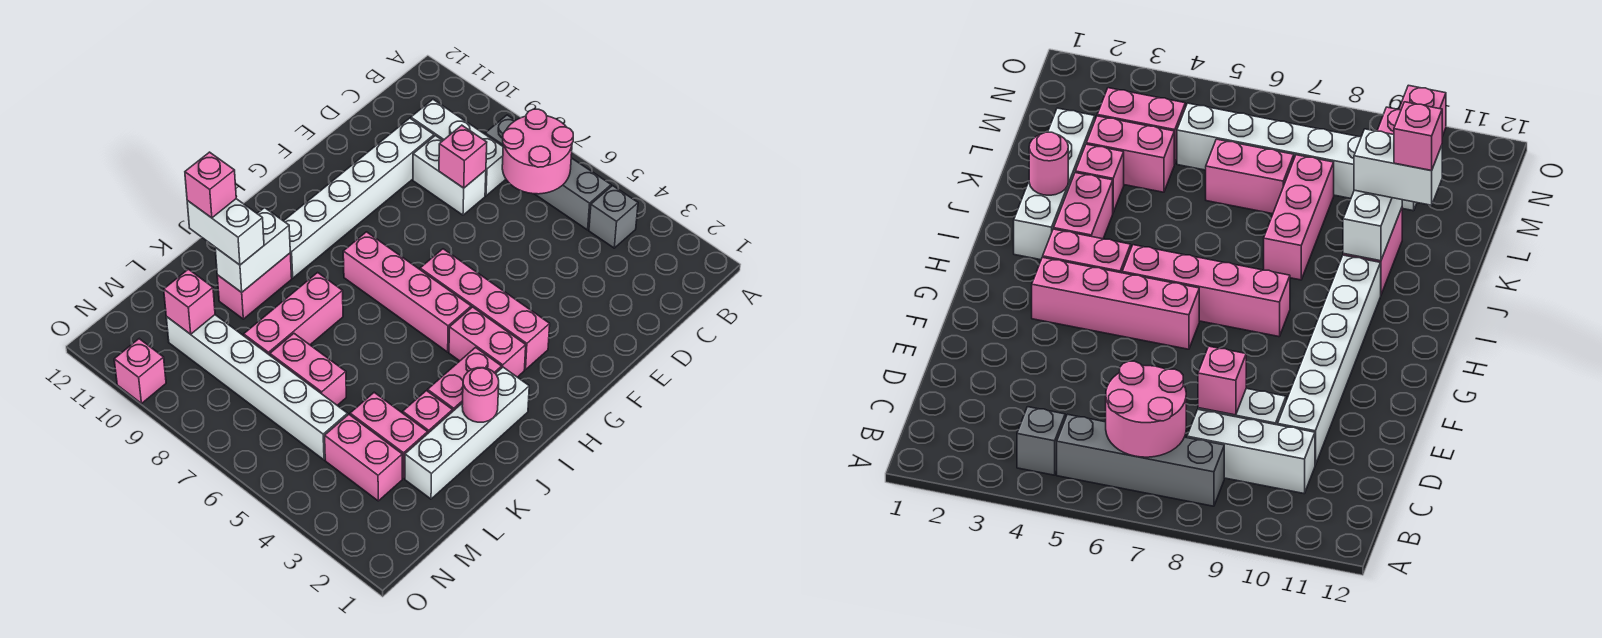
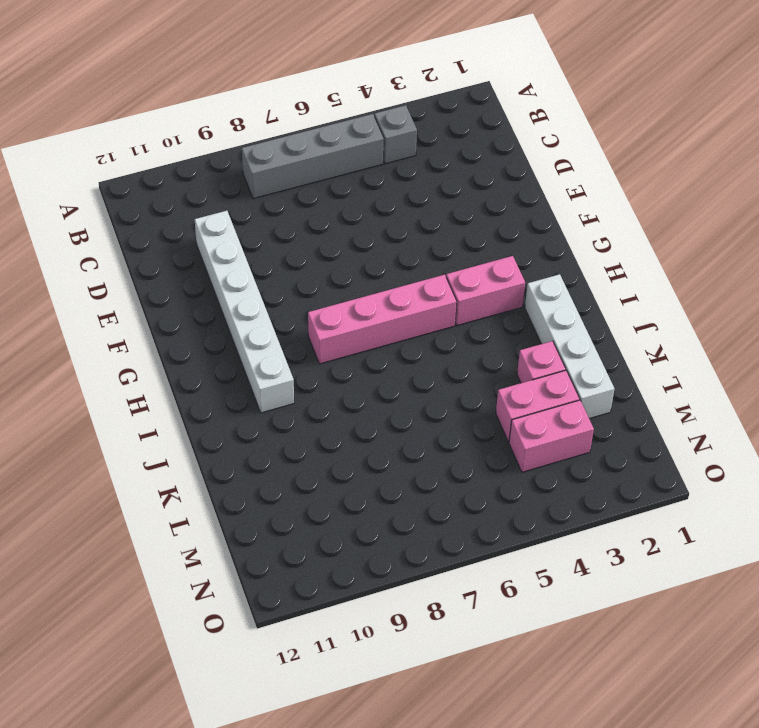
none -> white 1x3 brick [411,99,506,196]
none -> white 1x2 brick [413,136,486,215]
none -> pink 1x4 brick [420,249,550,370]

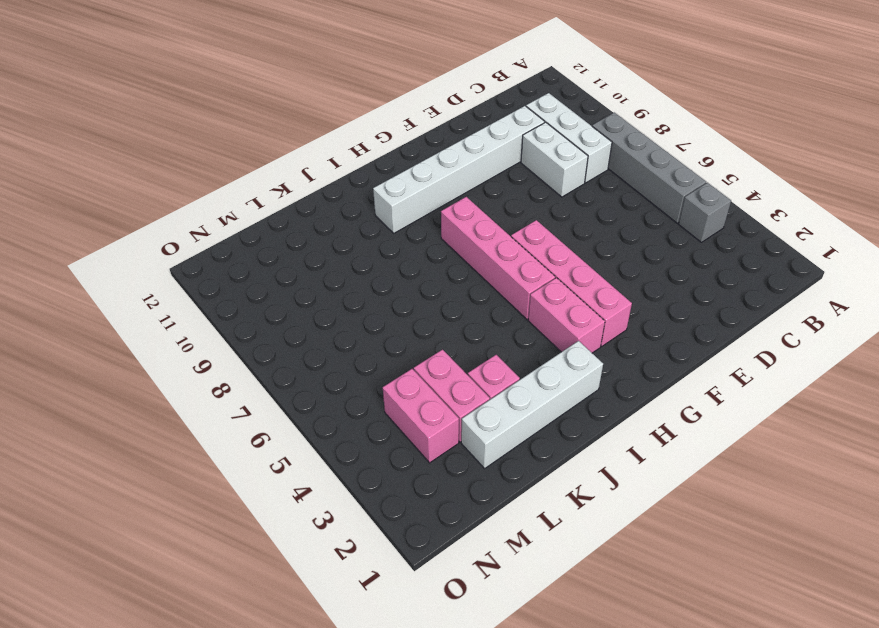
none -> pink 1x2 brick [428,348,502,411]
none -> pink 1x3 brick [244,273,343,355]
none -> pink 1x2 brick [217,253,292,319]

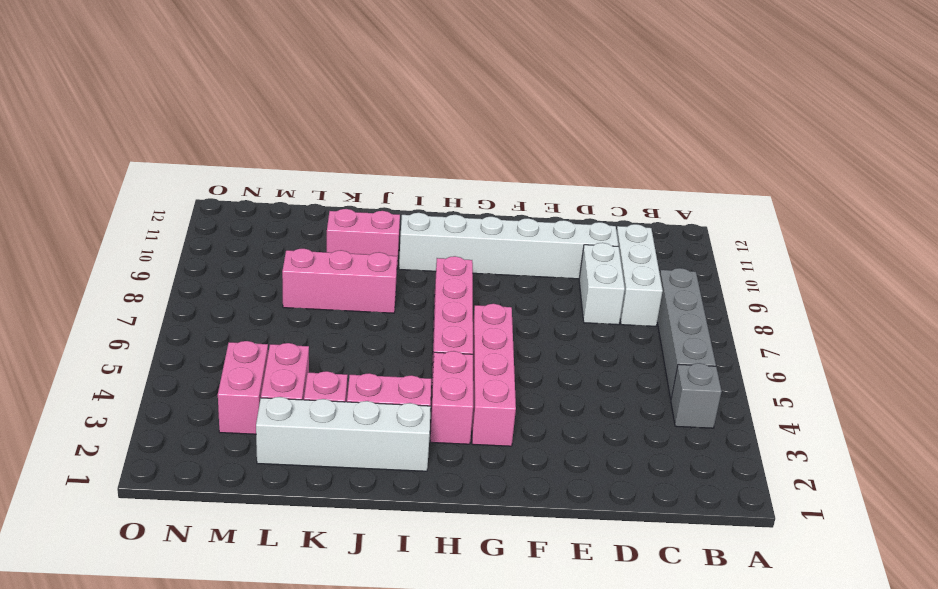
none -> pink 1x2 brick [270,334,346,405]
none -> white 1x6 brick [166,315,348,460]
none -> pink 1x1 brick [114,339,166,403]

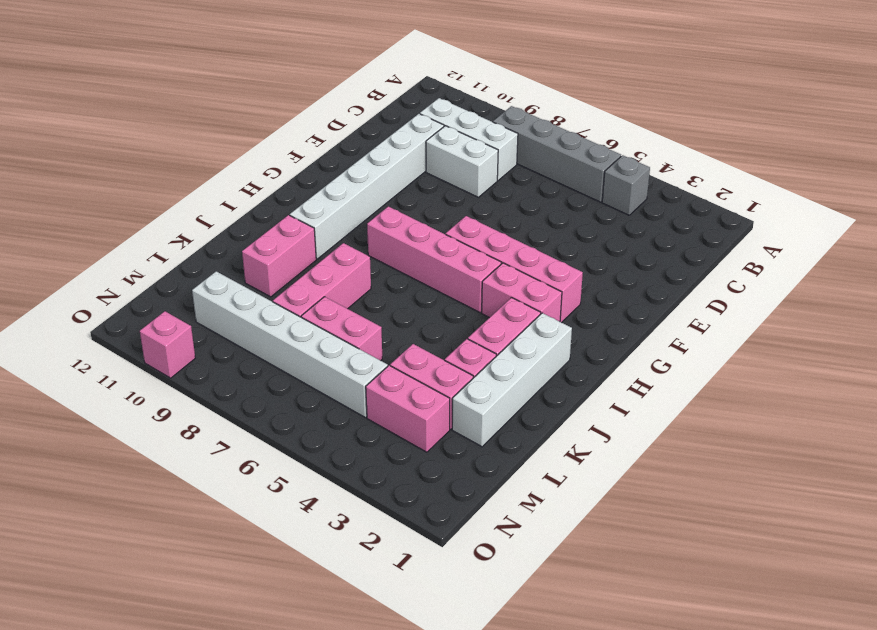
none -> pink 2x2 round brick [502,109,573,194]
none -> pink 1x1 brick [439,125,487,188]
none -> pink 1x1 round brick [462,368,499,422]

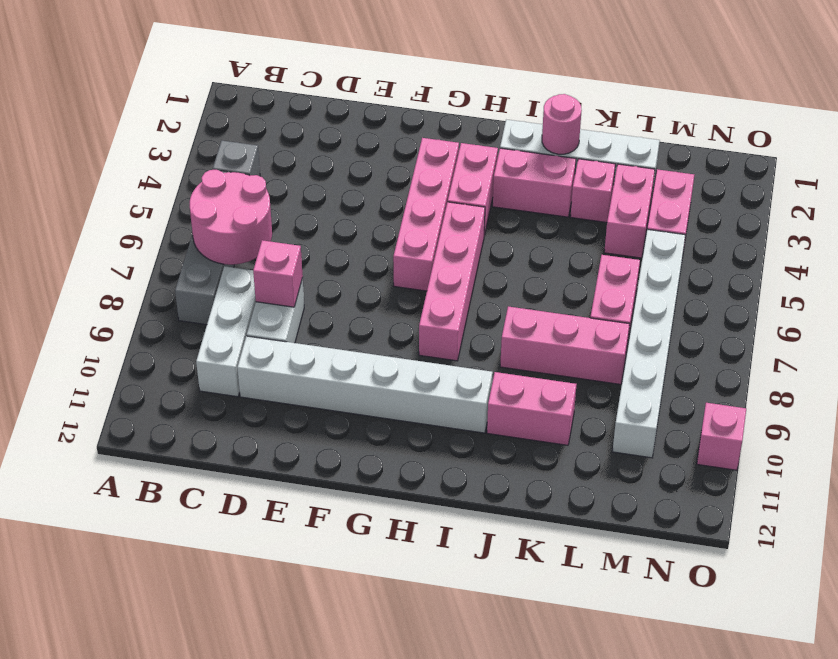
none -> white 1x2 brick [215,208,290,292]
none -> pink 1x1 brick [164,269,215,334]
none -> white 1x2 brick [187,199,264,265]

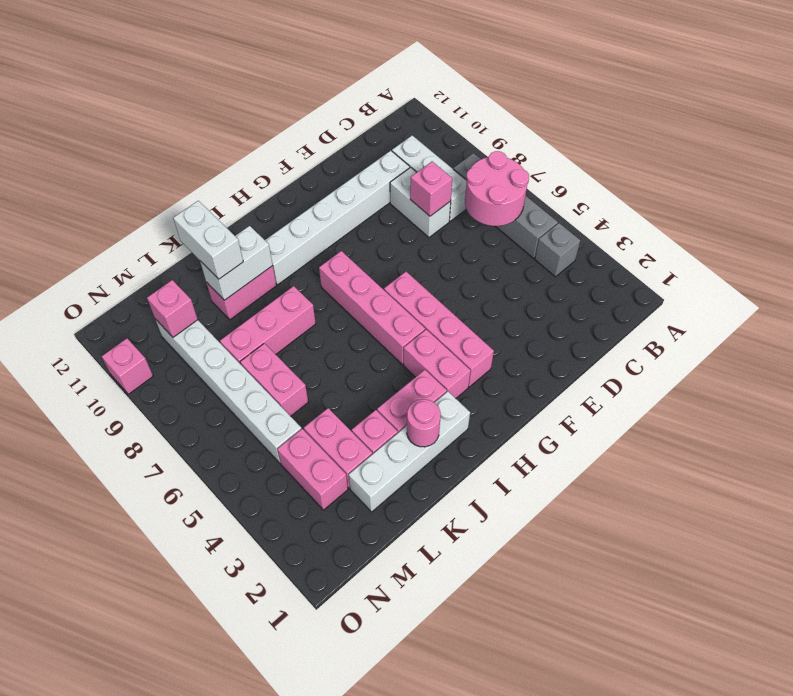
none -> pink 1x1 brick [185,152,236,218]

